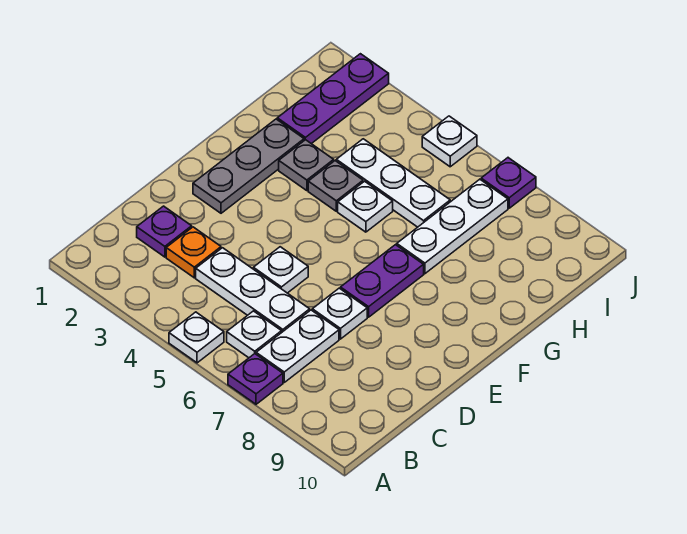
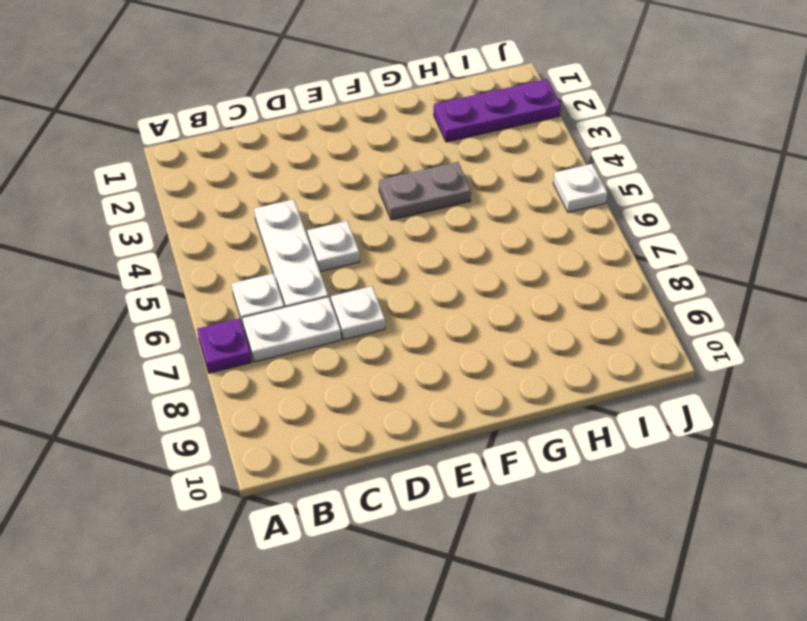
grey 1x2 plate [379,162,471,220] -> grey 1x1 plate [308,161,363,211]
none -> white 1x1 plate [169,312,224,363]
none -> purple 1x1 plate [137,206,192,257]
none -> orange 1x1 plate [166,227,221,278]

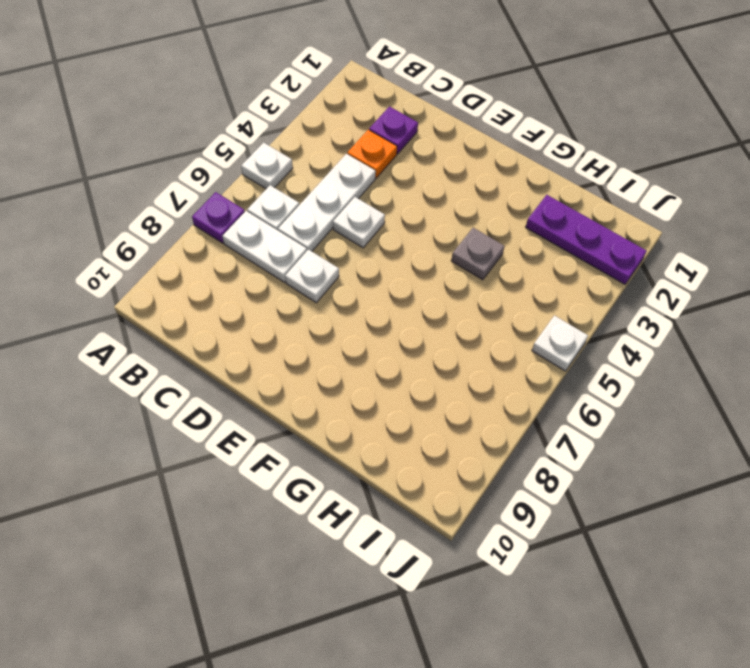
none -> grey 1x3 plate [193,119,304,213]
none -> purple 1x2 plate [341,245,424,317]
none -> grey 1x1 plate [279,140,334,191]

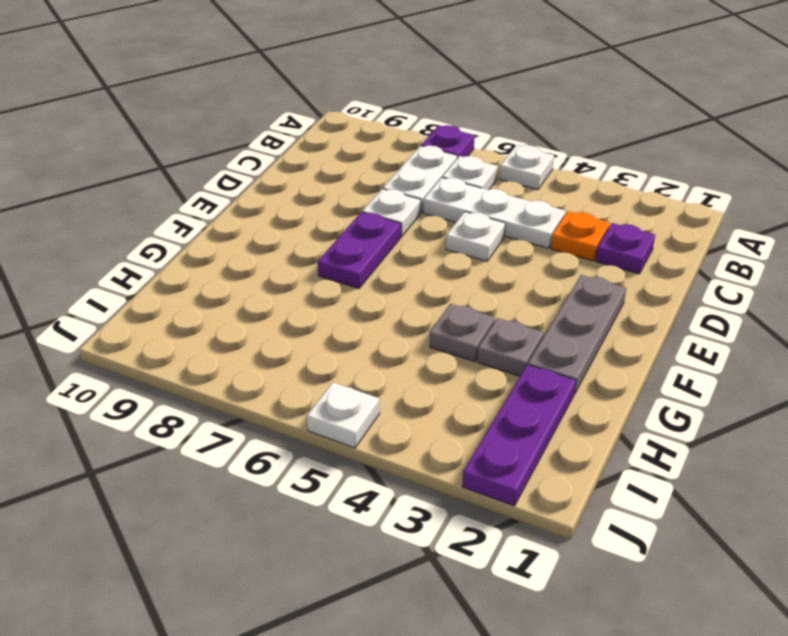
none -> white 1x1 plate [338,181,393,232]
none -> white 1x3 plate [397,179,508,274]
none -> white 1x3 plate [336,139,450,227]

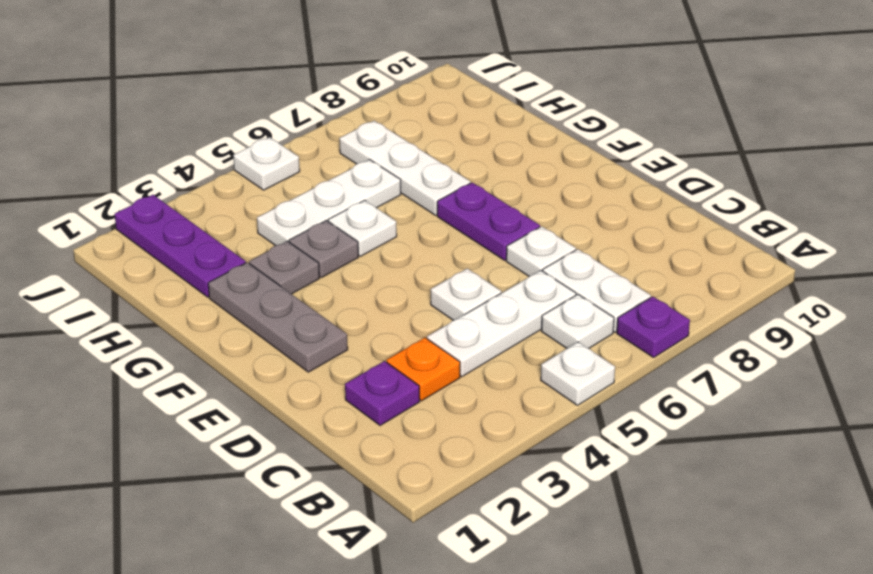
none -> purple 1x1 plate [481,158,536,208]

